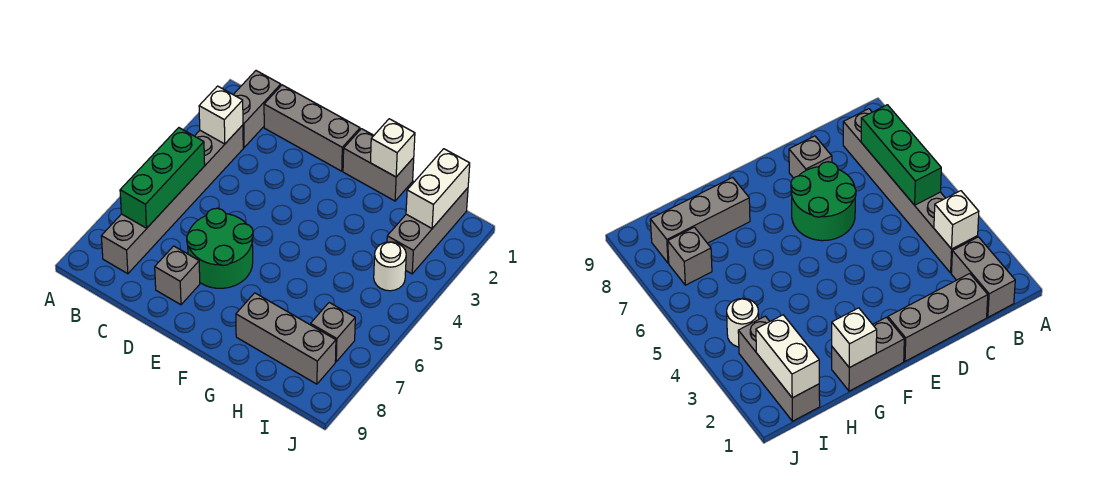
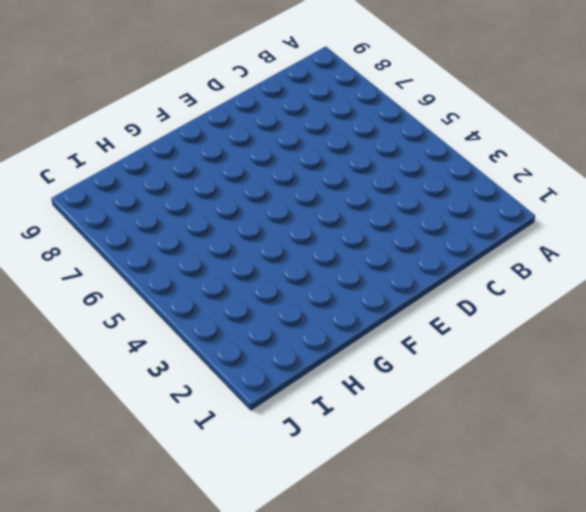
none -> grey 1x2 brick [233,71,281,147]
none -> grey 1x6 brick [101,125,243,274]
none -> grey 1x3 brick [264,85,360,171]

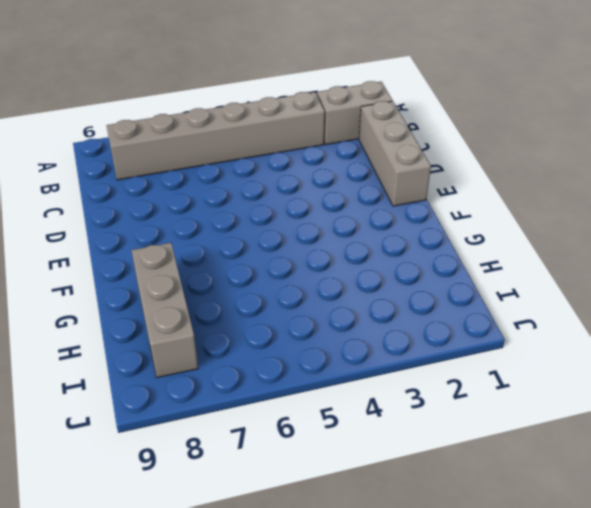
none -> green 2x2 round brick [187,208,253,288]
none -> grey 1x1 brick [155,246,200,305]
none -> grey 1x2 brick [343,129,414,201]

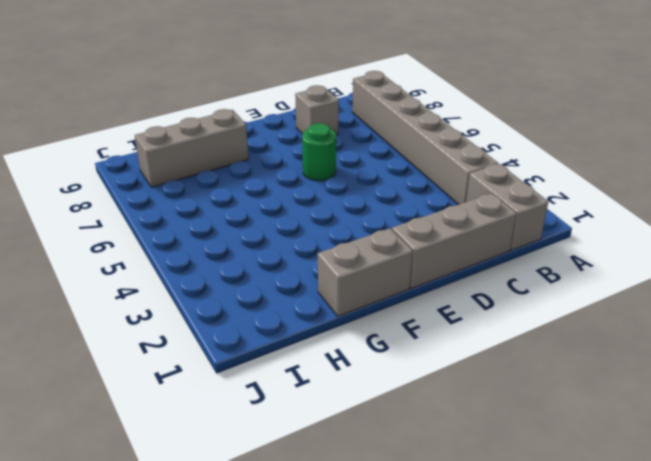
green 1x1 round brick [302,123,336,181] -> green 2x2 round brick [187,208,253,288]
none -> grey 1x3 brick [387,188,468,274]
none -> white 1x1 round brick [374,242,406,291]
none -> grey 1x1 brick [311,303,355,362]

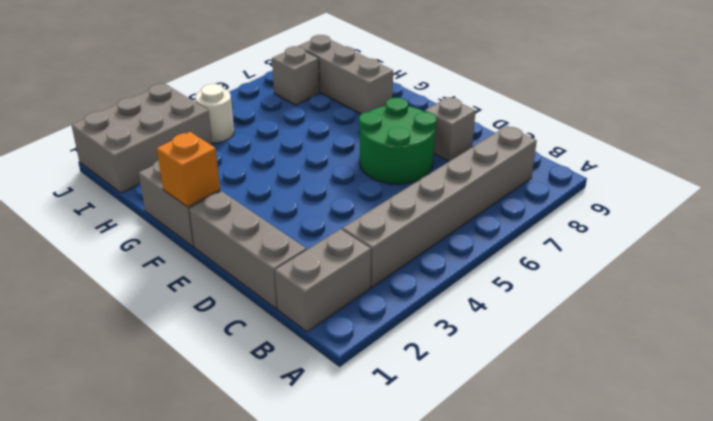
orange 1x1 brick [157,132,220,207] -> none
grey 2x3 brick [72,84,212,193] -> grey 1x3 brick [387,188,468,274]
none -> white 1x1 brick [199,86,243,144]
none -> green 1x3 brick [120,128,205,228]
none -> white 1x1 brick [370,119,415,177]

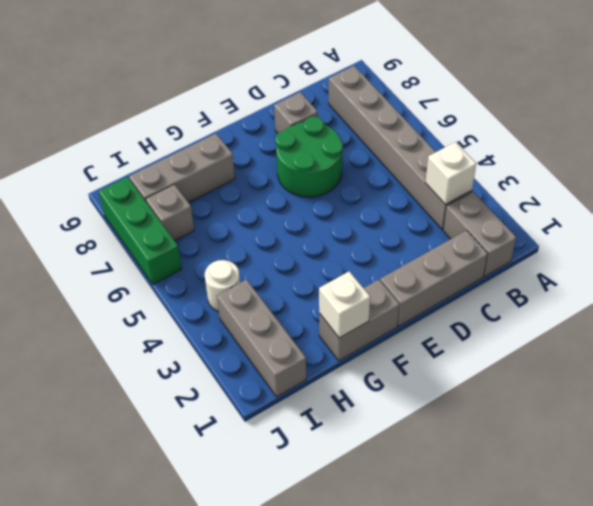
green 1x3 brick [99,177,182,284] -> green 1x3 brick moved to [120,128,205,228]
none -> white 1x2 brick [406,149,470,228]

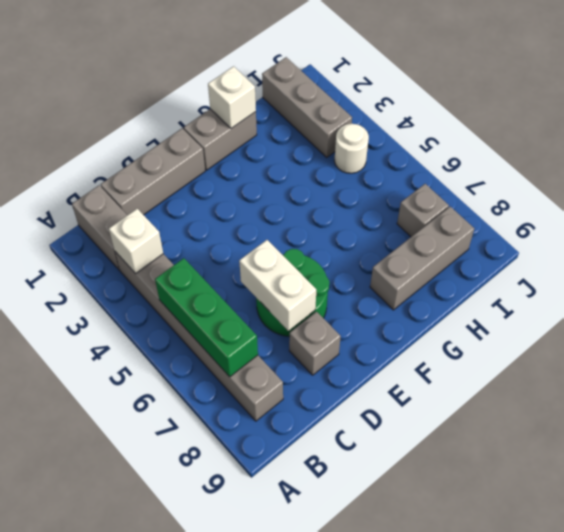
white 1x2 brick [239,240,316,331] -> white 1x2 brick moved to [406,149,470,228]

